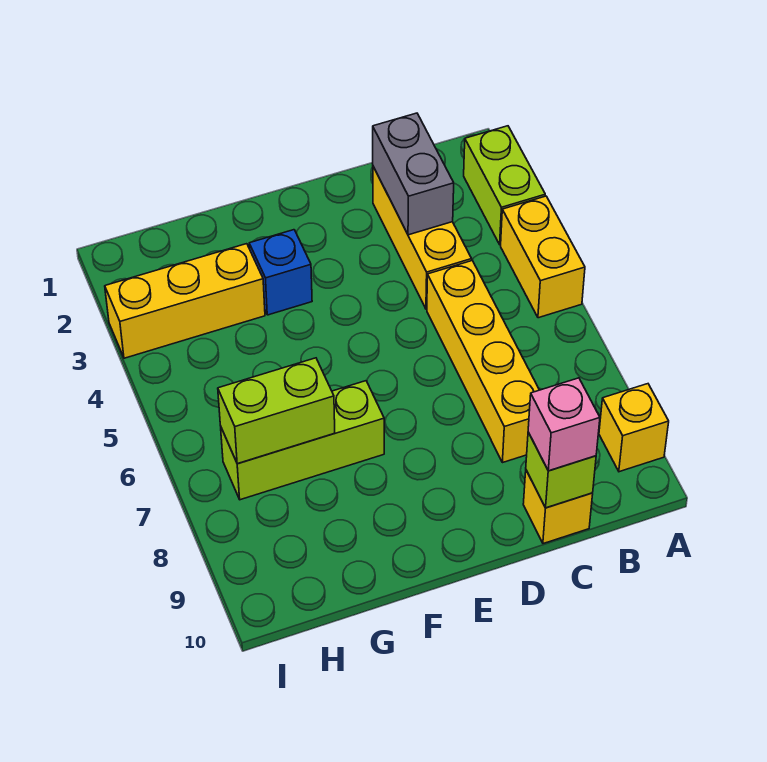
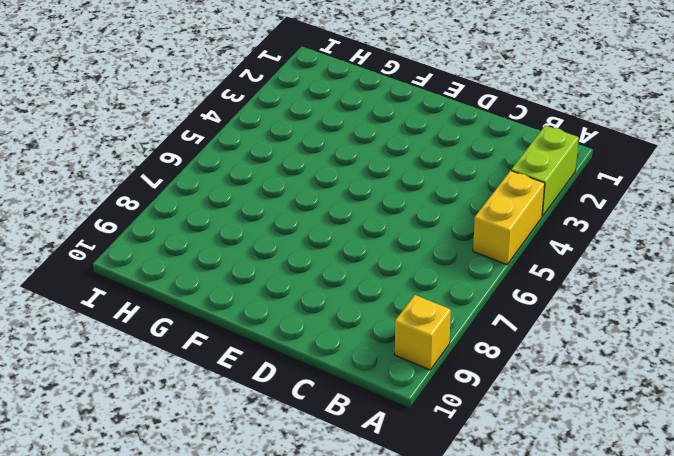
none -> yellow 1x3 brick [373,167,472,309]
none -> yellow 1x4 brick [427,260,539,463]
none -> yellow 1x1 brick [523,470,593,544]

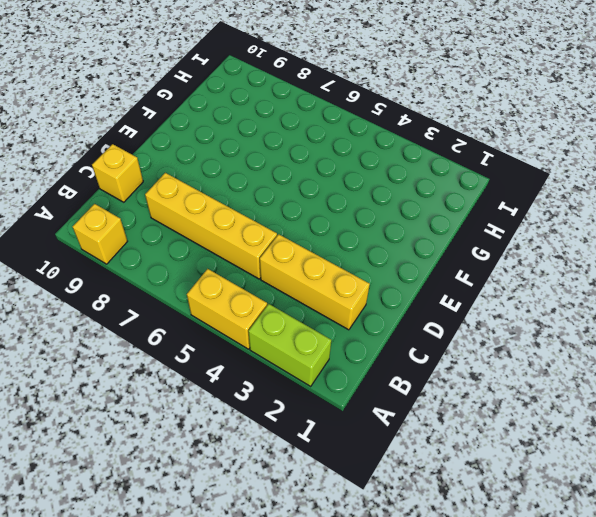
none -> blue 1x1 brick [249,230,312,315]
none -> lime 1x3 brick [221,381,384,500]
none -> yellow 1x3 brick [105,244,265,358]

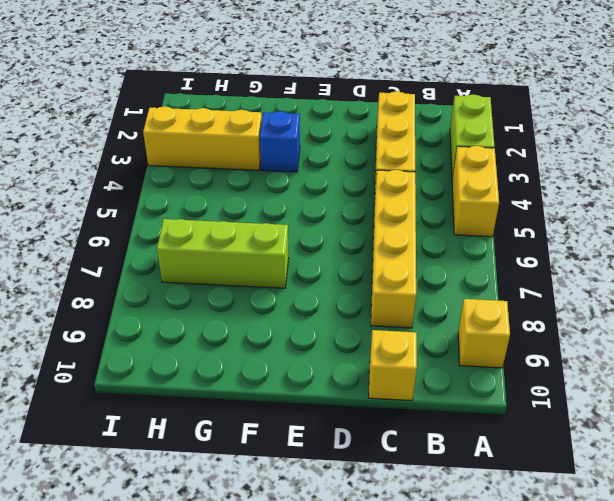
none -> grey 1x2 brick [373,113,454,235]
none -> lime 1x1 brick [526,432,596,508]
none -> lime 1x2 brick [218,358,335,464]

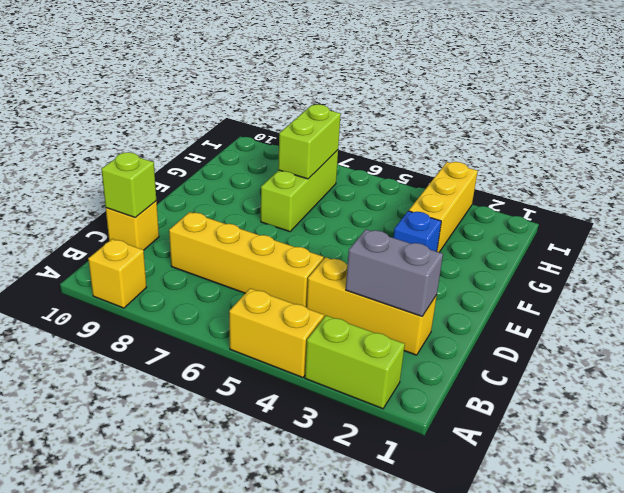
none -> pink 1x1 brick [528,378,600,471]

